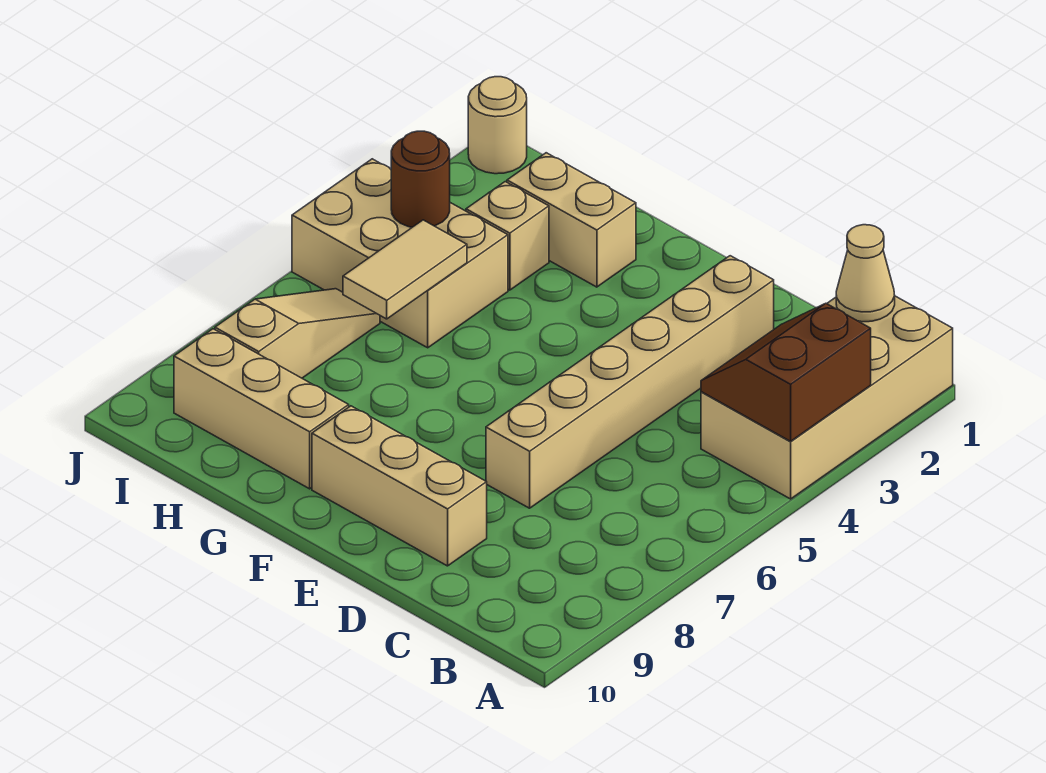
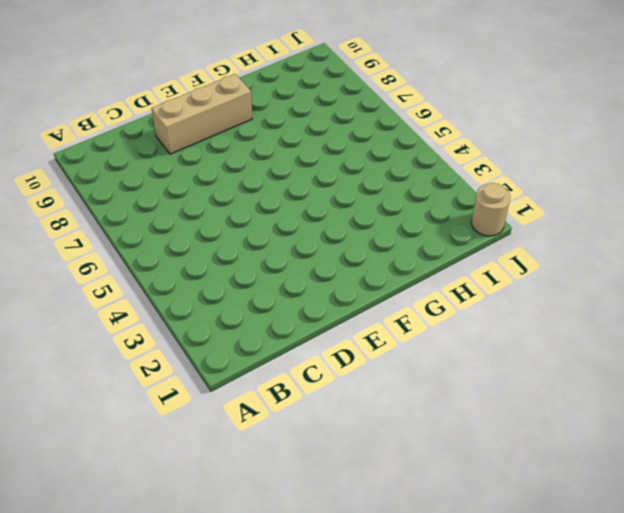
none -> tan 2x4 brick [701,296,953,499]
none -> tan 1x6 brick [486,256,774,508]
none -> tan 1x2 brick [507,153,636,287]

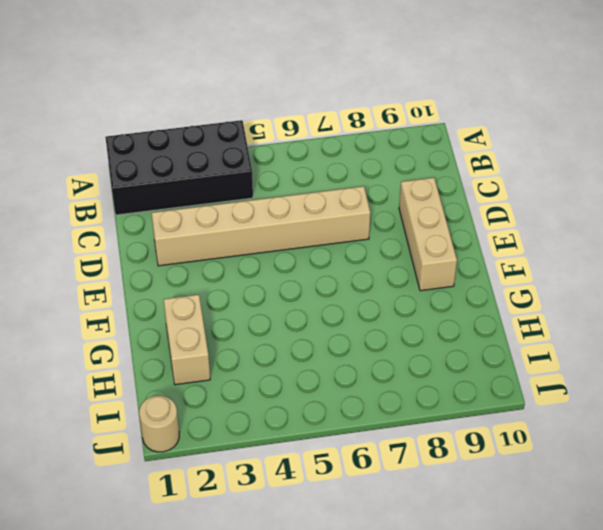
black 2x4 brick [105,120,253,215] -> tan 2x4 brick [701,296,953,499]
none -> tan 1x3 brick [174,329,349,489]
none -> tan 1x1 brick [466,182,549,290]
none -> tan 2x3 brick [292,159,508,348]

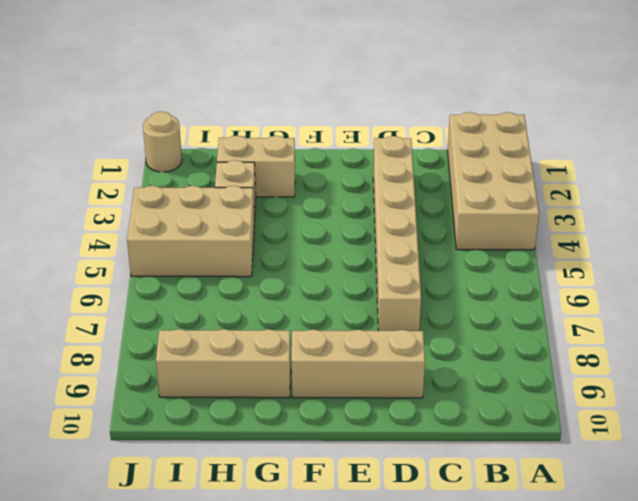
none -> tan 1x3 slope [215,289,380,378]
none -> brown 2x2 slope [701,303,871,441]
none -> tan 1x1 cone [836,225,895,322]

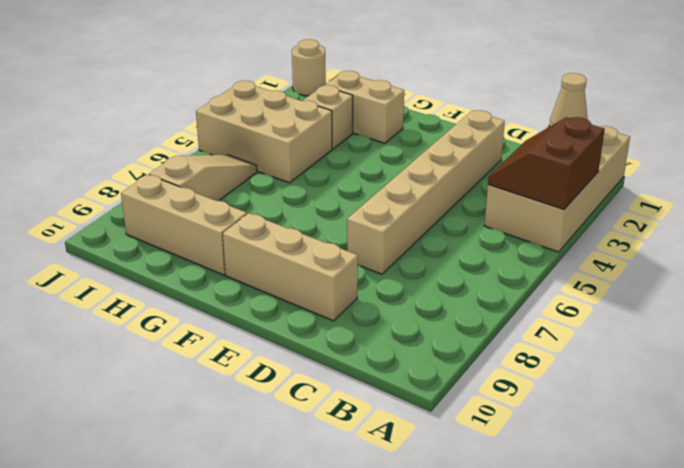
none -> tan 1x2 tile [343,220,467,319]
none -> brown 1x1 round brick [391,131,450,227]

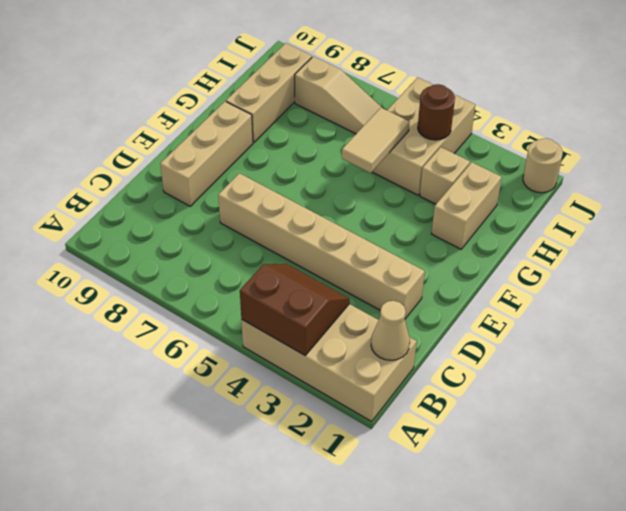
tan 1x2 tile [342,108,409,173] -> tan 1x2 tile turned to [343,220,467,319]

